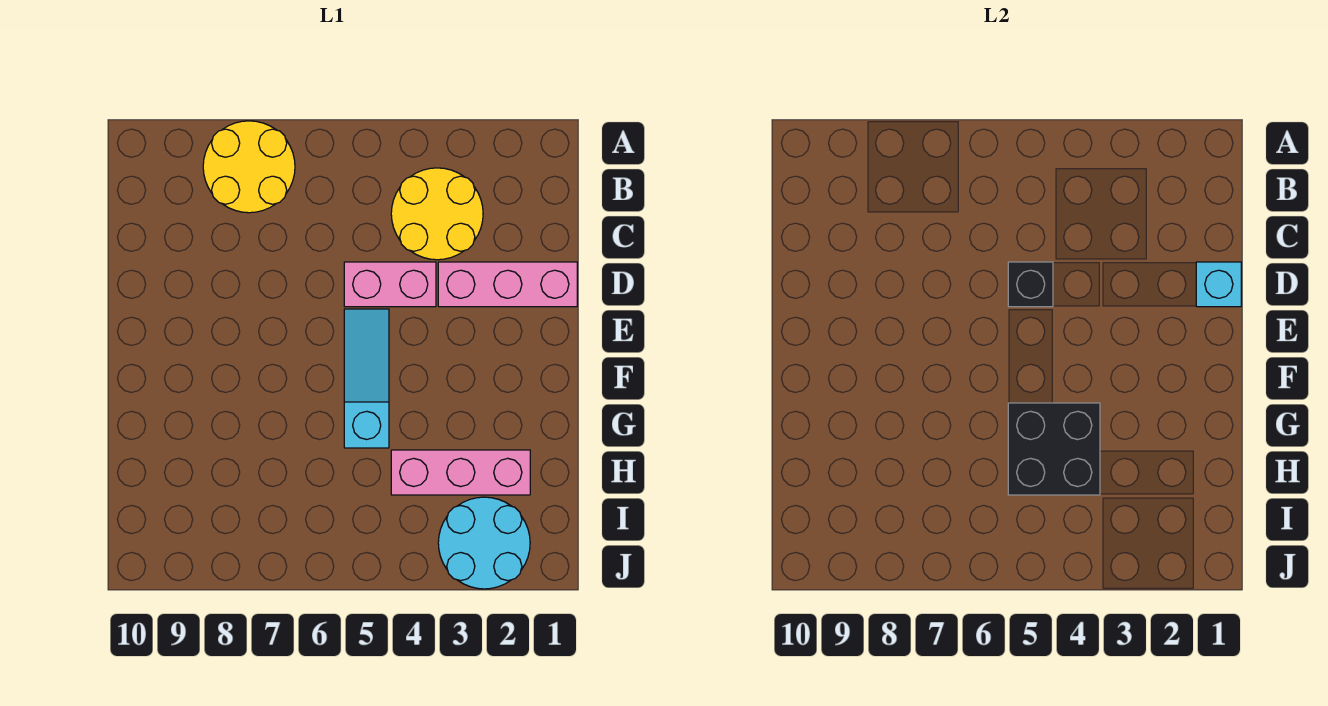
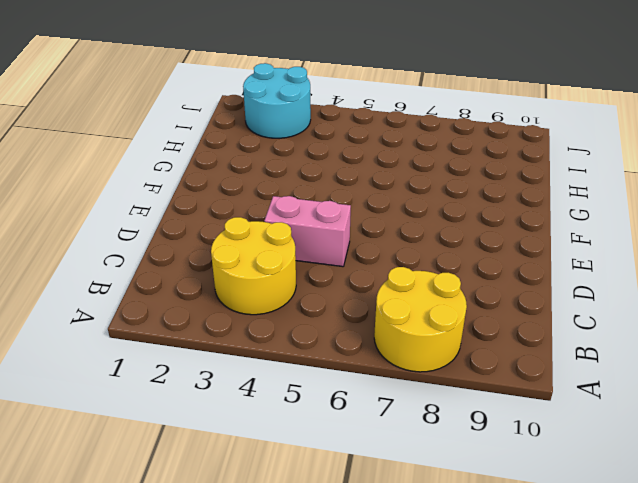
none -> pink 1x3 brick [438,262,577,307]
none -> cyan 1x3 slope [344,309,389,448]

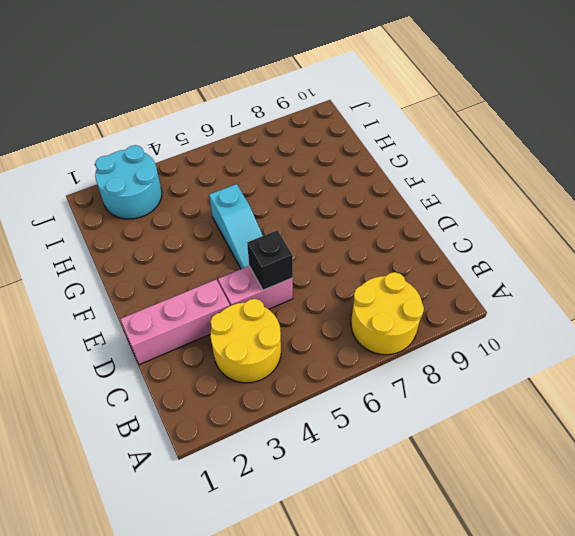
none -> pink 1x3 brick [391,450,530,495]
none -> cyan 1x1 brick [1196,262,1241,307]

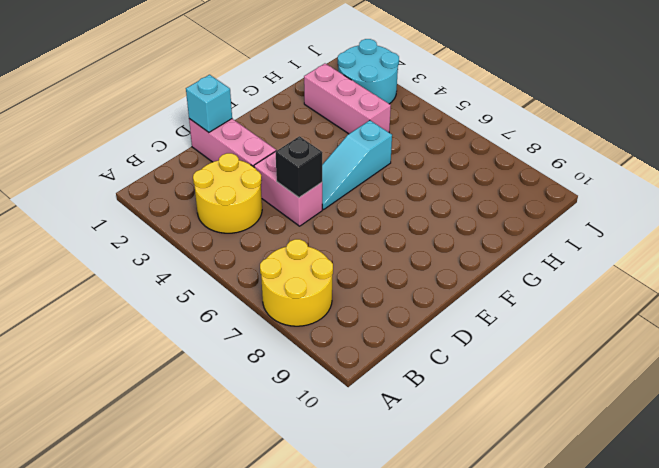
none -> black 2x2 brick [1008,403,1100,495]

